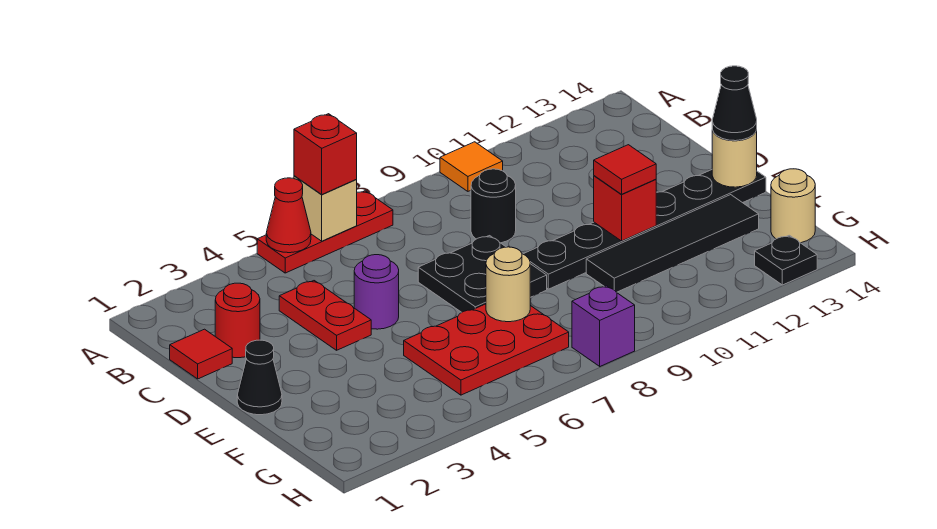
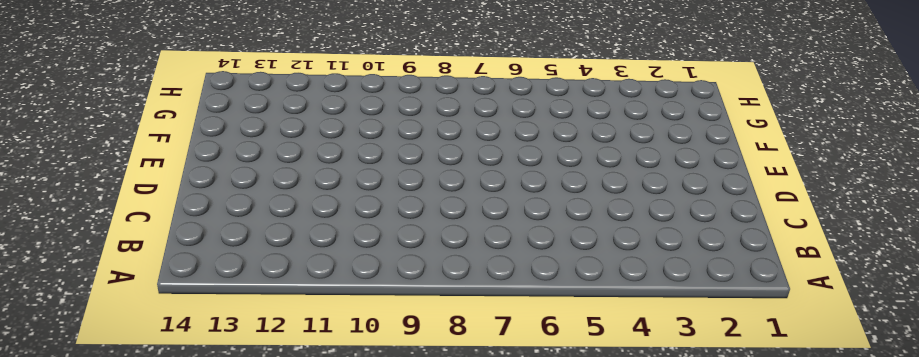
none -> red 1x3 plate [257,191,393,273]
none -> orange 1x1 tile [440,142,503,191]
none -> red 1x1 tile [170,329,232,379]

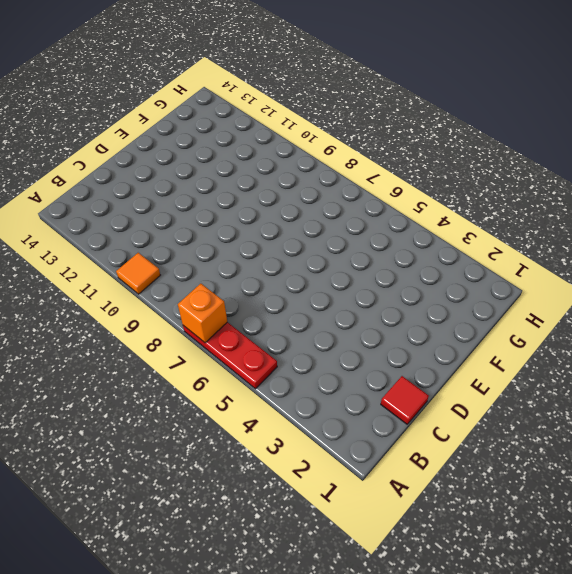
orange 1x1 brick [178,284,227,343] -> none
none -> red 1x1 round brick [215,283,260,358]
none -> red 1x2 plate [279,281,371,350]
none -> black 1x1 round brick [471,169,516,243]

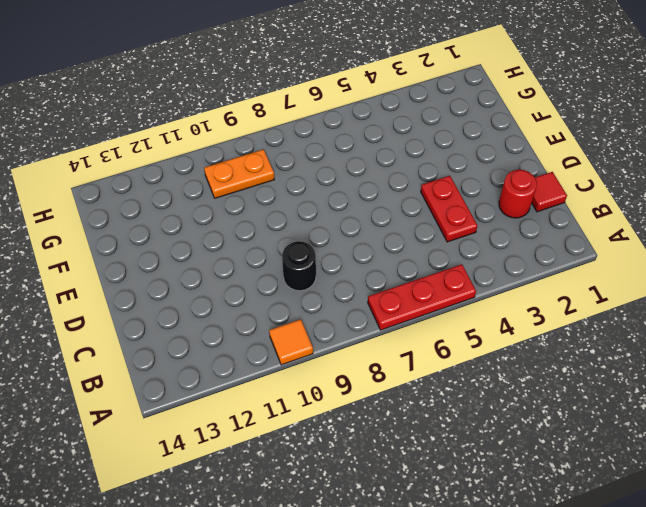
orange 1x2 plate [204,149,274,198] -> none
none -> purple 1x1 round brick [354,255,399,329]
none -> black 2x2 plate [418,236,547,312]
none -> black 1x1 cone [237,340,282,415]

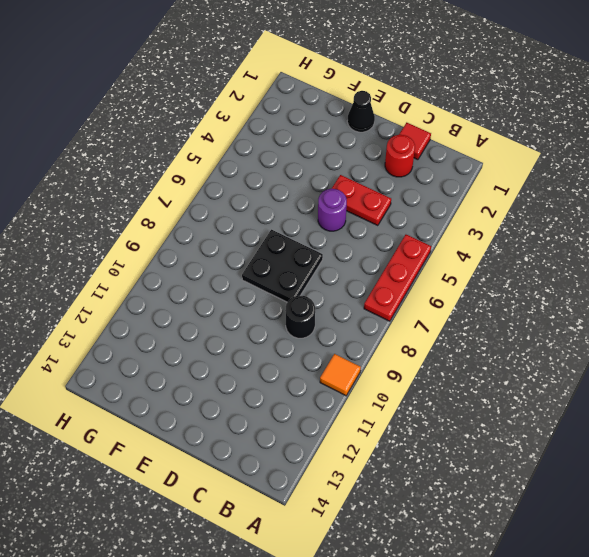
none -> black 1x6 plate [524,170,766,289]
none -> red 2x3 plate [404,304,569,395]
none -> black 1x4 tile [586,195,759,292]

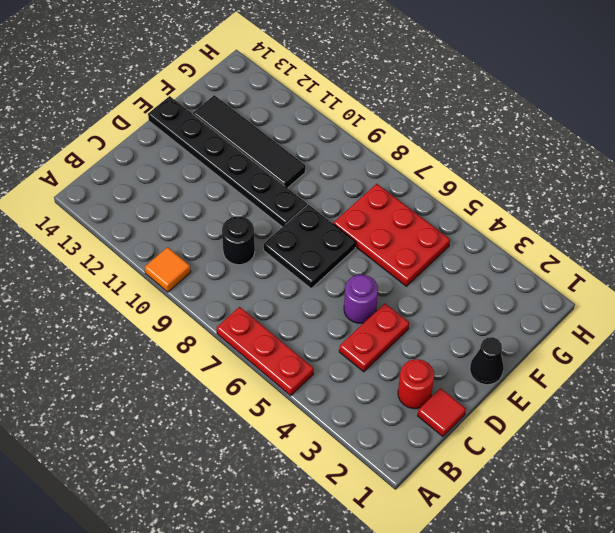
none -> tan 1x1 round brick [771,169,815,243]
none -> purple 1x1 brick [572,286,635,366]
none -> black 1x1 plate [755,235,817,285]

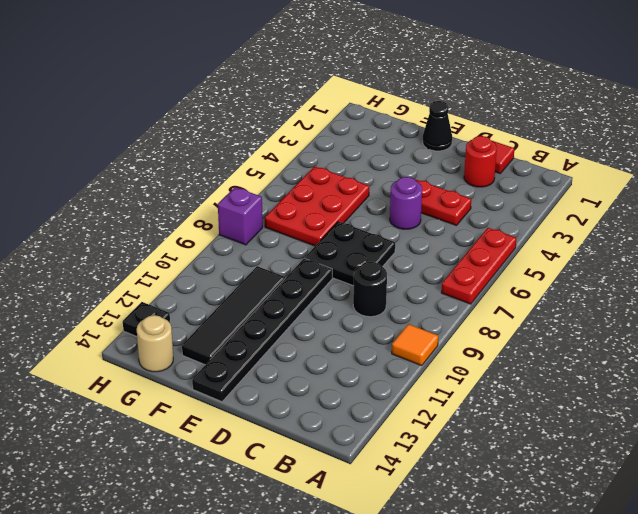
none -> red 1x1 cone [266,178,311,253]
none -> tan 1x1 brick [294,176,357,241]
none -> red 1x1 brick [594,176,656,241]

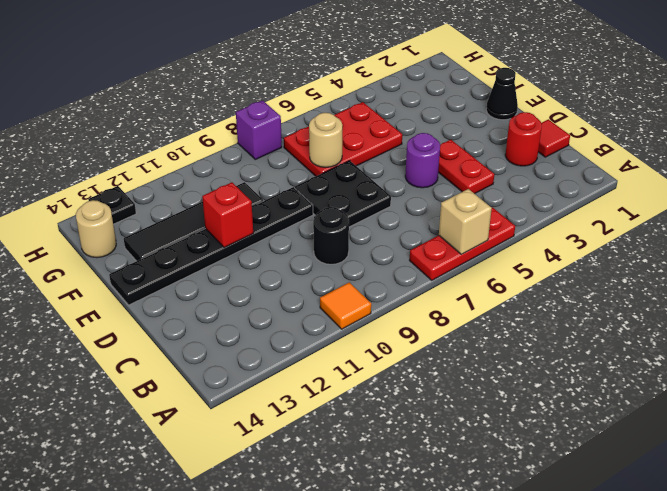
none -> red 1x1 cone [266,178,311,253]
none -> tan 1x1 round brick [712,130,757,187]
none -> red 1x1 brick [294,114,357,195]

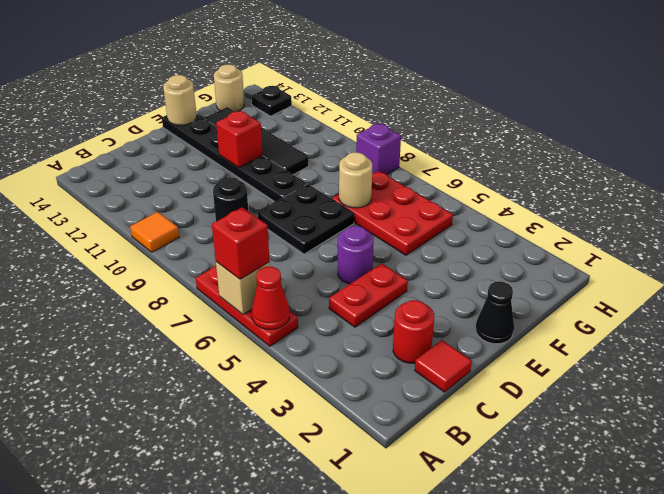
none -> red 1x1 tile [594,145,656,194]
none -> black 1x1 cone [712,66,757,141]

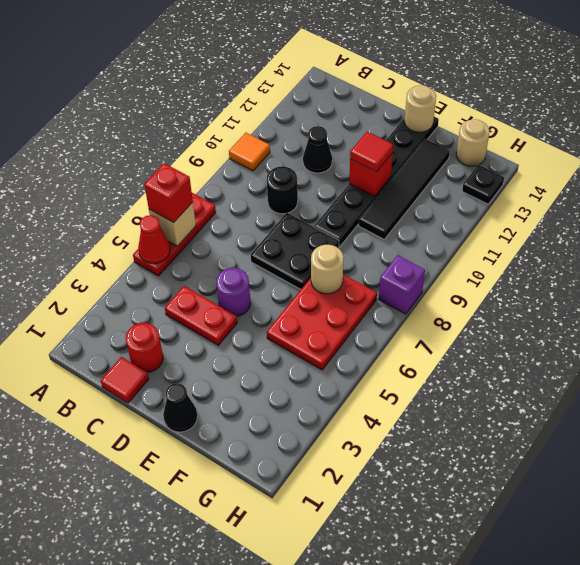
black 1x1 cone [303,126,332,173] -> black 1x1 cone moved to [712,66,757,141]

